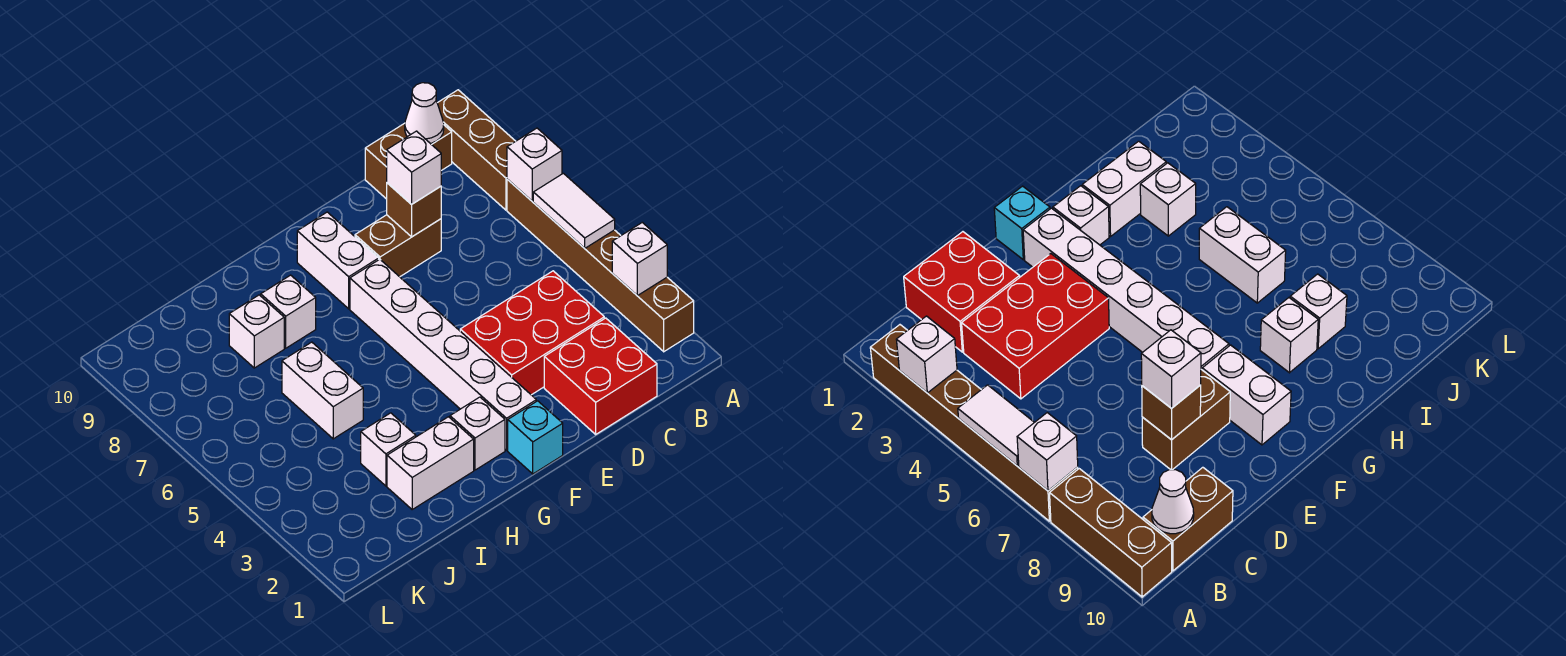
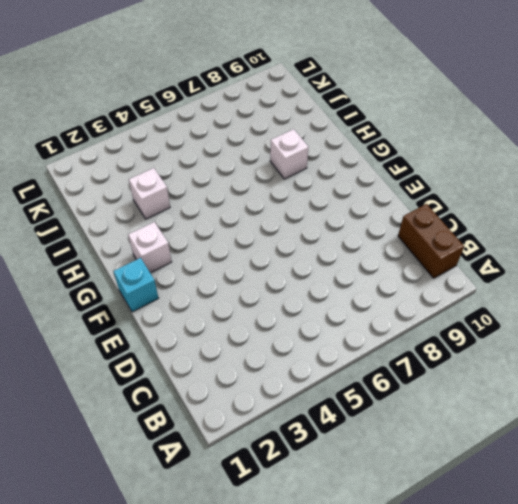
none -> brown 1x6 brick [507,180,694,352]
none -> brown 1x3 brick [437,90,515,210]
none -> red 2x2 brick [544,318,657,434]

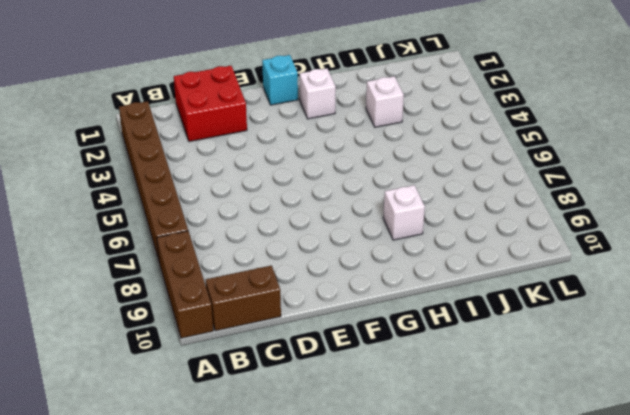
none -> red 2x3 brick [460,271,604,395]
none -> brown 1x2 brick [355,215,441,277]
none -> white 1x6 brick [350,259,536,450]

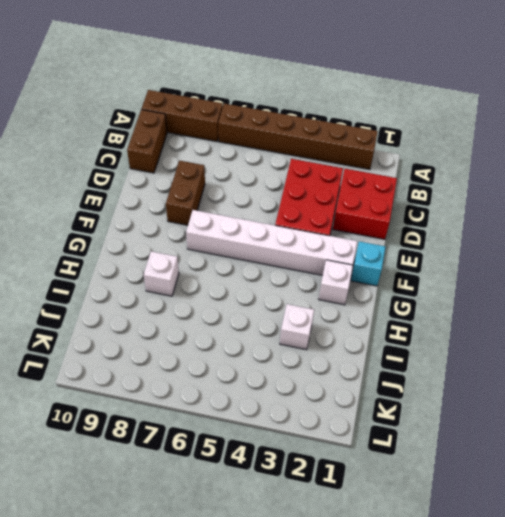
none -> white 1x2 brick [297,212,379,309]
none -> white 1x2 brick [387,417,474,509]
none -> white 1x2 brick [282,342,363,439]

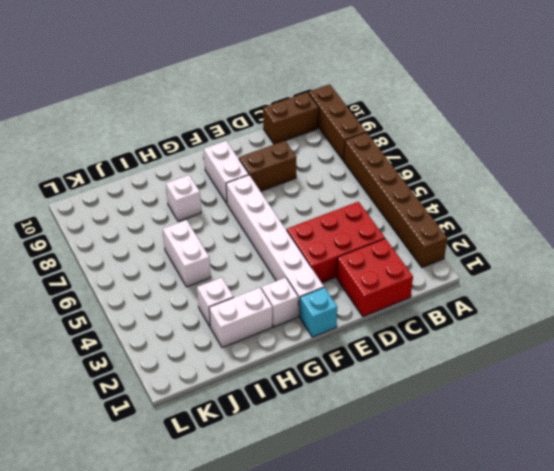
none -> white 1x1 brick [229,295,284,368]
none -> white 1x1 brick [612,222,667,296]
none -> white 1x2 tile [533,173,615,248]

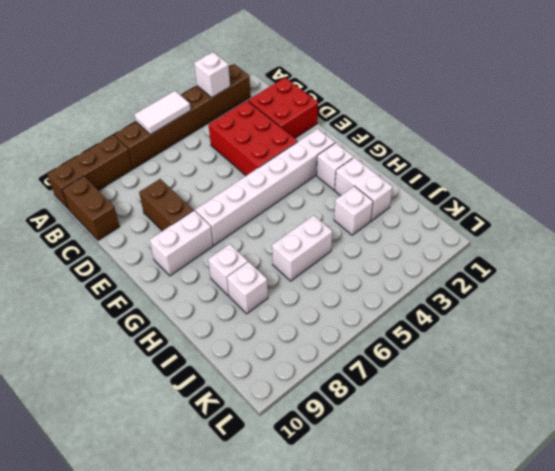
none -> cyan 1x1 brick [508,401,563,474]
none -> white 1x1 brick [507,128,562,201]
none -> white 1x1 cone [405,83,444,143]

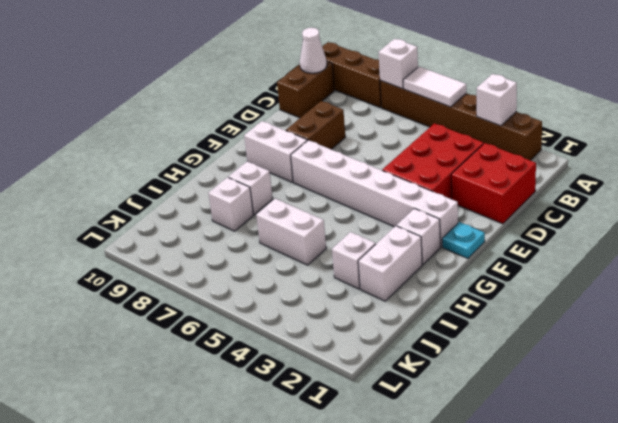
cyan 1x1 plate [442,222,485,258] -> cyan 1x1 brick [508,401,563,474]
none -> brown 1x1 brick [387,183,441,237]
none -> white 1x1 brick [387,131,441,204]

